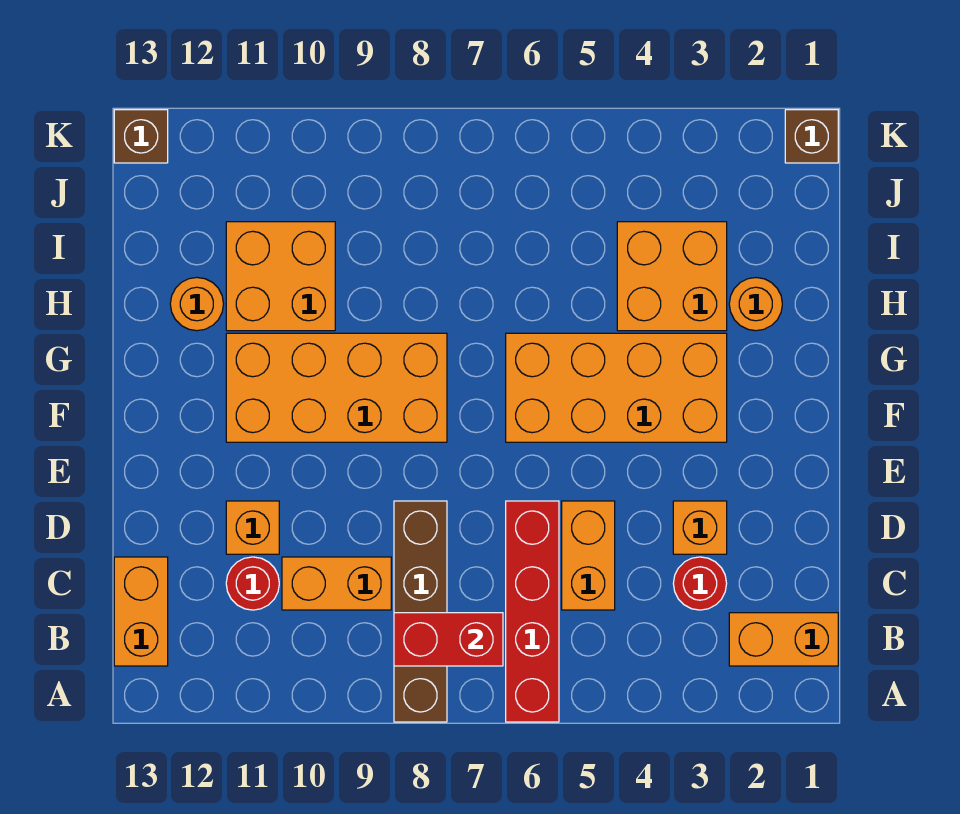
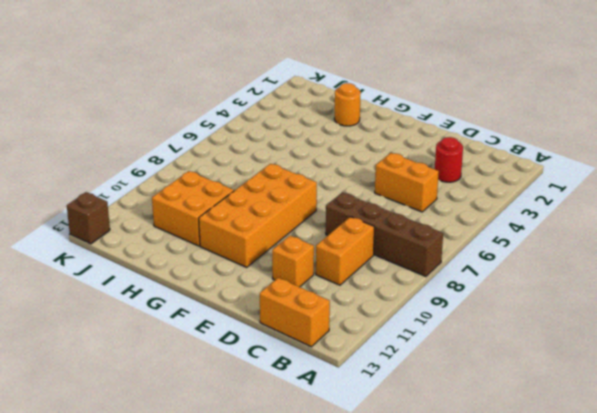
none -> red 1x4 brick [506,501,559,722]
none -> orange 1x2 brick [729,613,838,666]
none -> red 1x1 round brick [226,557,279,610]

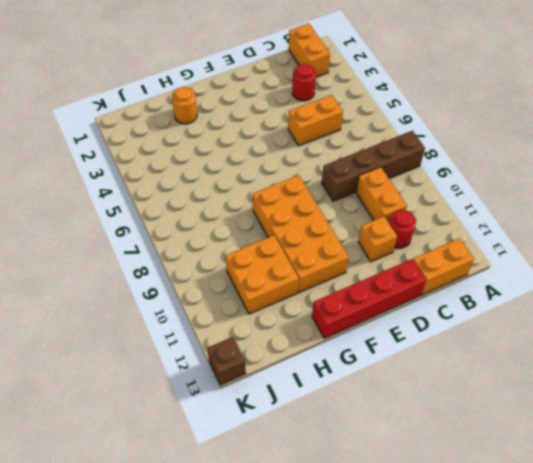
red 1x4 brick [312,259,426,338] -> red 1x4 brick moved to [506,501,559,722]
none -> orange 1x1 brick [673,501,727,554]
none -> orange 2x4 brick [506,333,727,442]
none -> orange 2x2 brick [617,222,727,331]

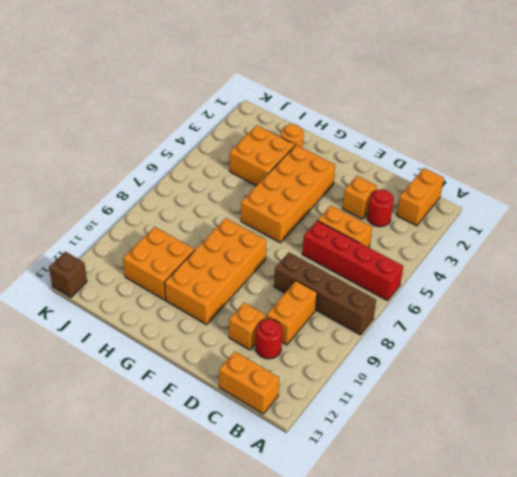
none -> orange 1x1 round brick [170,278,223,331]
none -> brown 1x1 brick [785,110,838,163]
none -> red 1x2 brick [394,613,503,666]

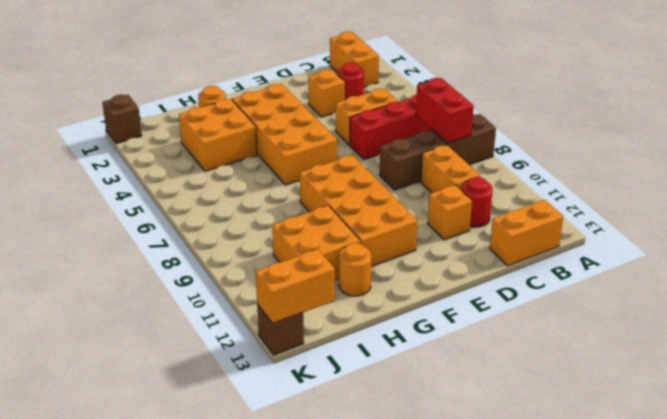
orange 1x2 brick [256,249,335,323] -> none

